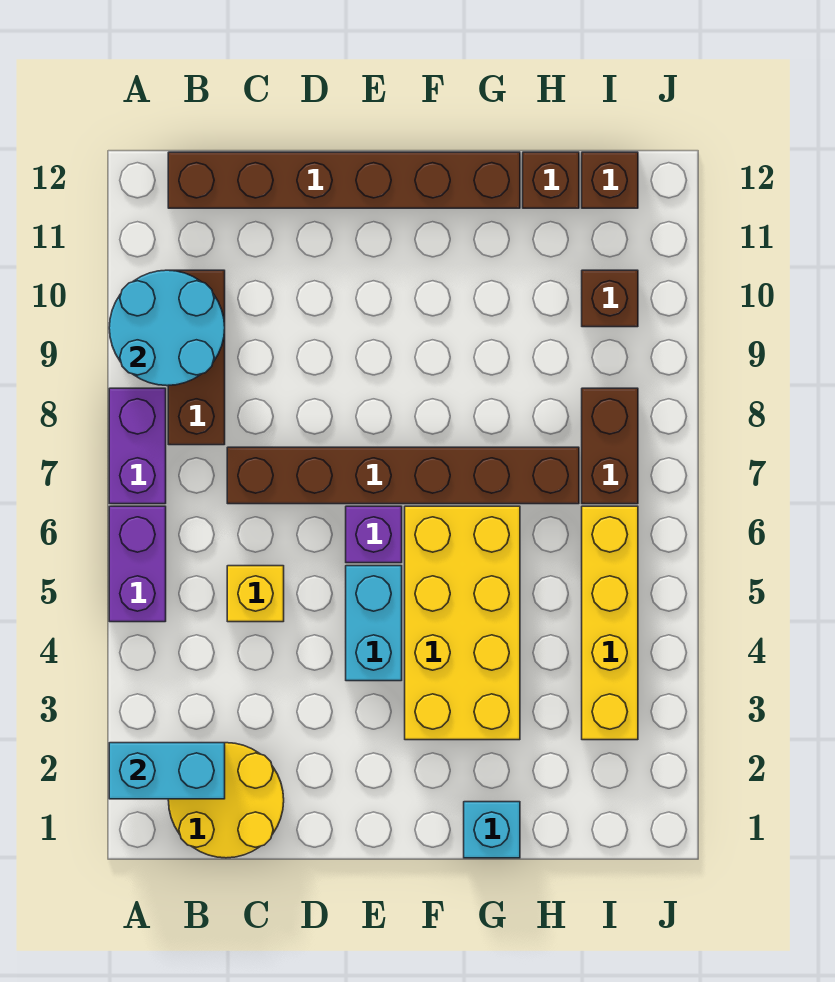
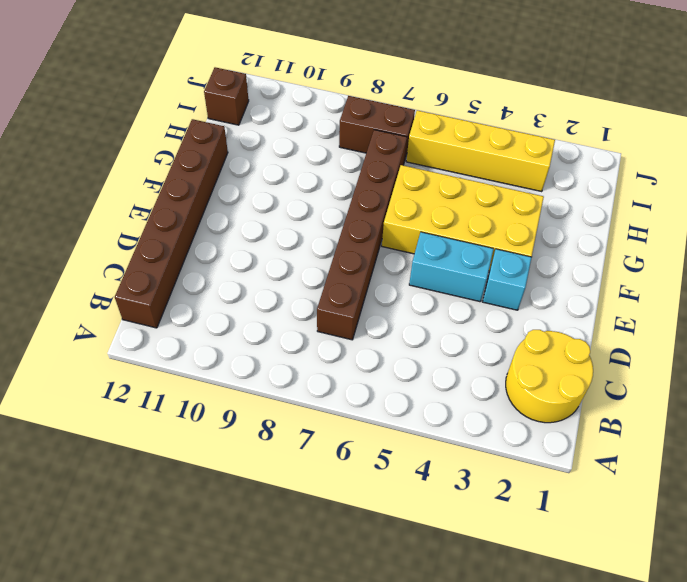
cyan 1x1 brick [483,249,532,310] -> cyan 1x1 brick moved to [464,802,520,858]
none -> purple 1x2 brick [109,506,166,622]
none -> purple 1x2 brick [109,388,166,504]
none -> brown 1x3 brick [168,270,225,445]

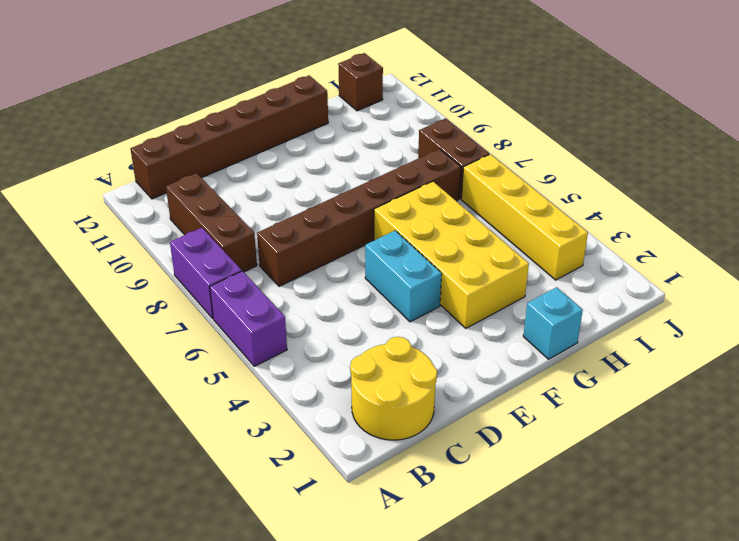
none -> yellow 1x1 brick [227,566,284,622]
none -> purple 1x1 brick [346,506,402,563]
none -> brown 1x1 brick [523,152,579,208]

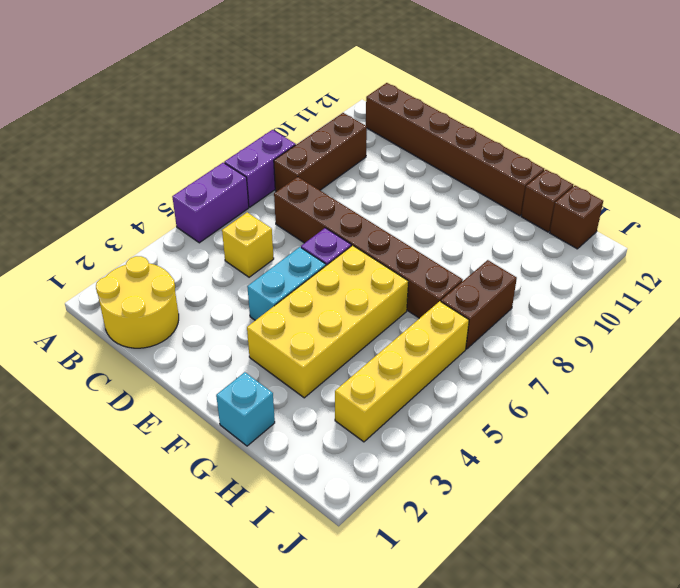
none -> brown 1x1 brick [582,270,638,327]
none -> cyan 1x2 brick [109,743,225,799]
none -> cyan 2x2 round brick [109,270,225,386]

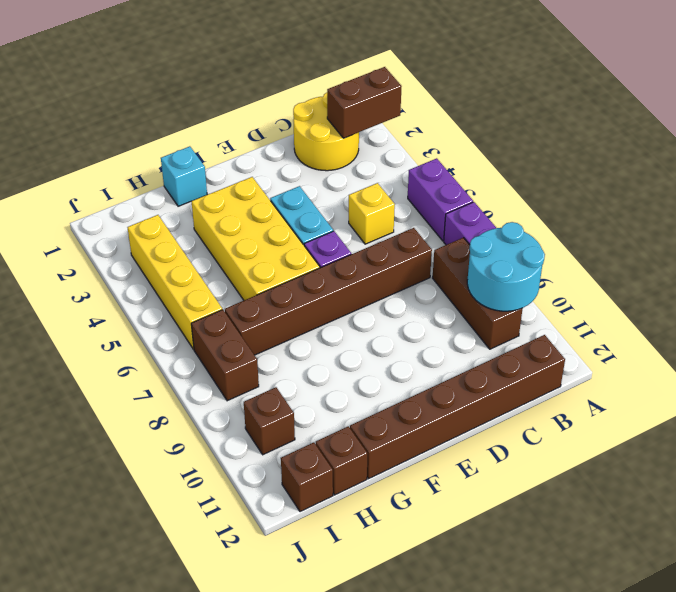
brown 1x2 brick [327,67,402,138] -> cyan 1x2 brick [109,743,225,799]

